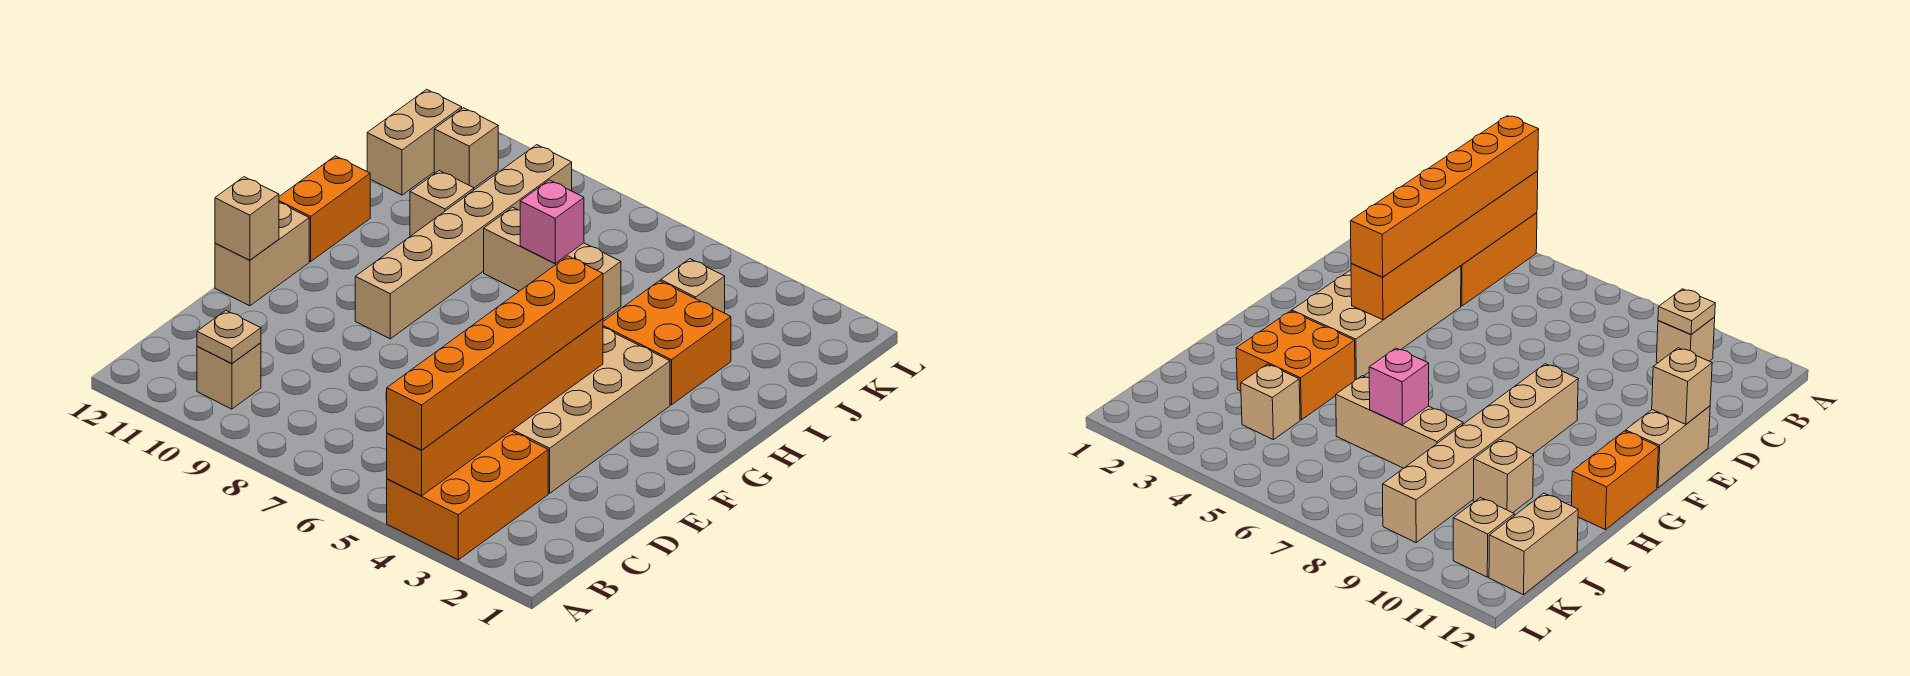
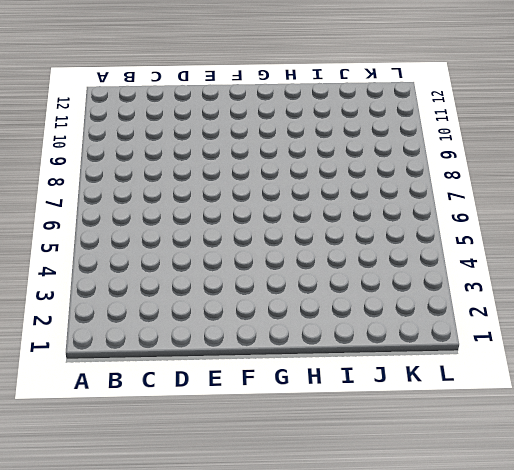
none -> orange 2x3 brick [387,431,548,560]
none -> tan 1x1 brick [197,343,261,409]
none -> tan 2x4 brick [512,328,670,493]

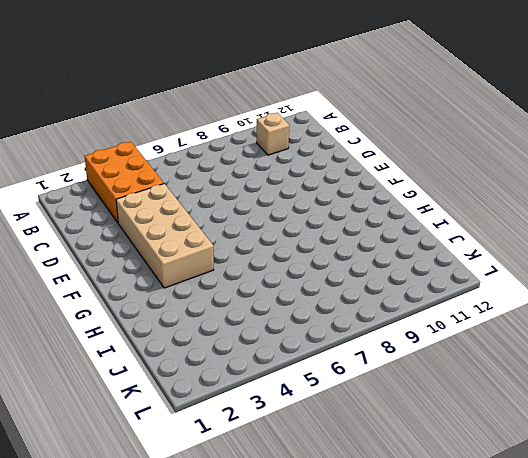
none -> tan 1x2 brick [215,203,309,306]
none -> tan 1x6 brick [355,145,572,339]
none -> orange 1x2 brick [279,156,370,261]

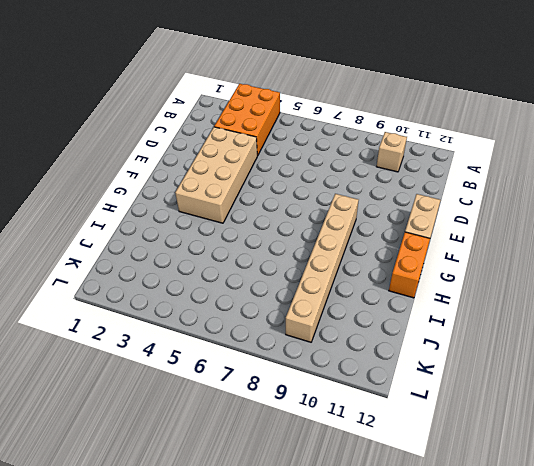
none -> orange 2x2 brick [603,281,731,405]
none -> tan 1x3 brick [484,207,621,319]
none -> tan 1x1 brick [410,171,474,236]

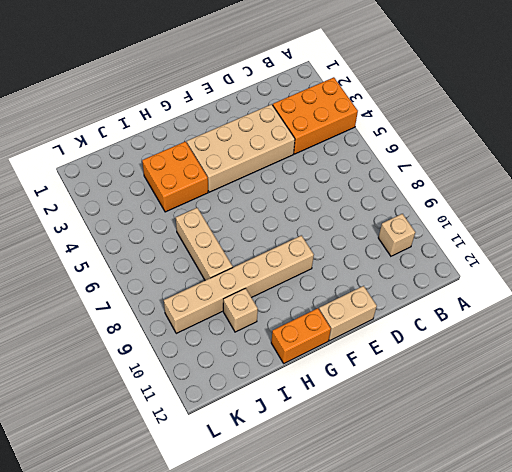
none -> tan 1x1 brick [661,259,725,313]
none -> tan 1x2 brick [367,89,462,195]
none -> tan 1x1 brick [434,108,498,188]

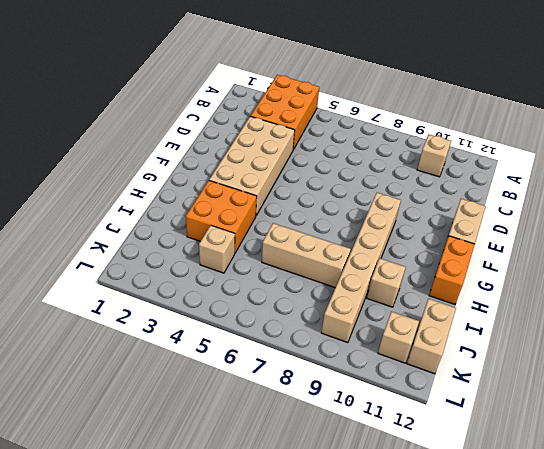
none -> orange 1x6 brick [387,319,603,496]
none -> tan 1x1 plate [197,311,261,363]
none -> tan 1x1 brick [215,177,279,260]

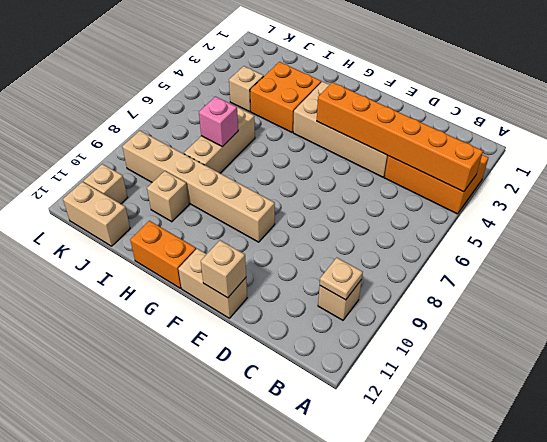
none -> orange 1x6 brick [387,256,603,450]

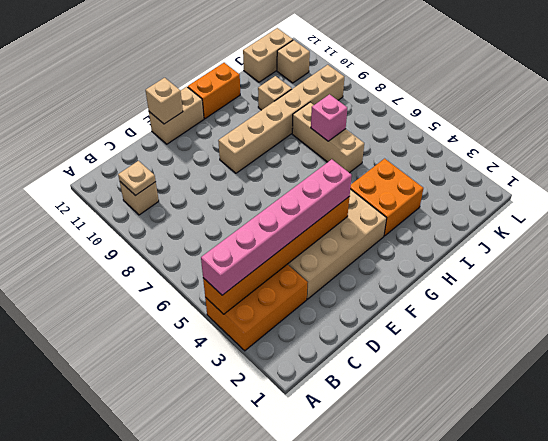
pink 1x6 brick [201,159,352,295] -> orange 1x6 brick [387,256,603,450]
none -> tan 1x1 brick [661,259,725,313]

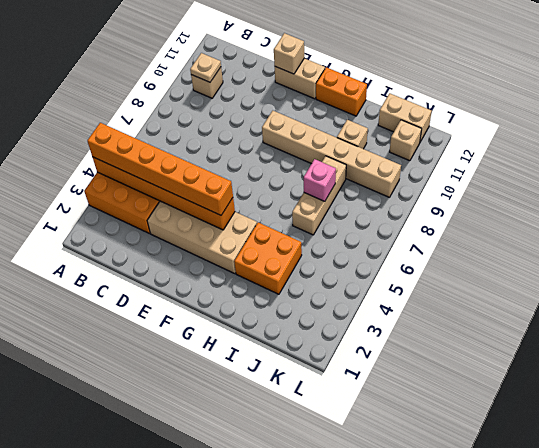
none -> tan 1x1 brick [661,259,725,313]

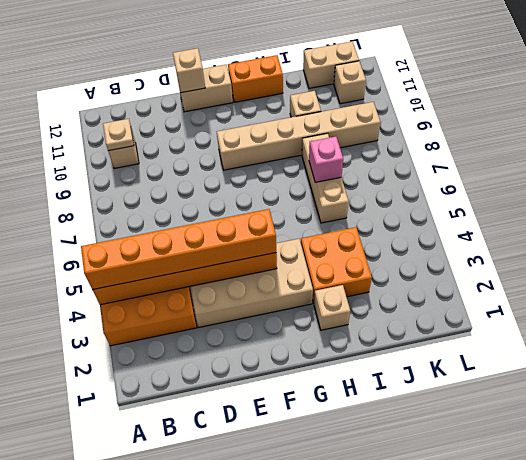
tan 1x1 brick [314,285,350,330] -> tan 1x1 brick moved to [661,259,725,313]

